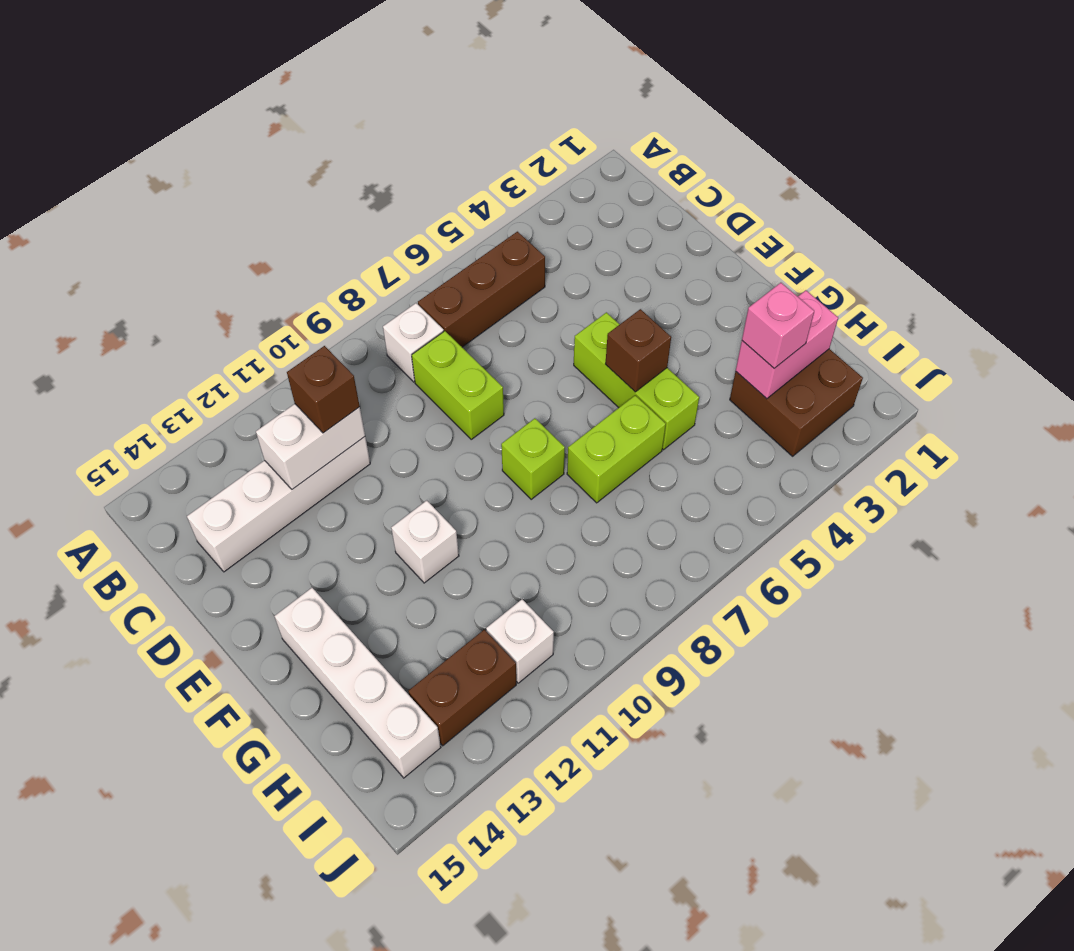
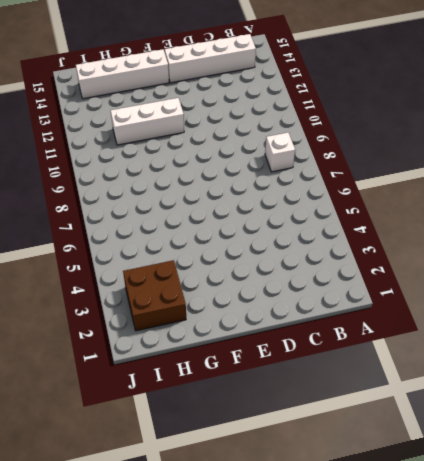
white 1x4 brick [165,34,256,83] -> white 1x4 brick turned to [187,437,370,572]
white 1x3 brick [111,98,184,145] -> white 1x1 brick [391,500,459,583]
none -> brown 1x3 brick [418,232,545,347]
none -> lime 1x2 brick [412,331,504,439]
none -> lime 1x3 brick [574,312,699,450]

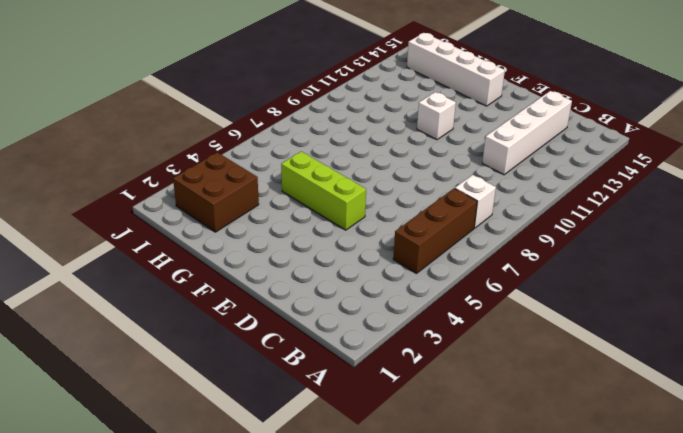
none -> lime 1x2 brick [412,331,504,439]
none -> lime 1x1 brick [501,418,565,499]
none -> lime 1x2 brick [567,395,666,503]

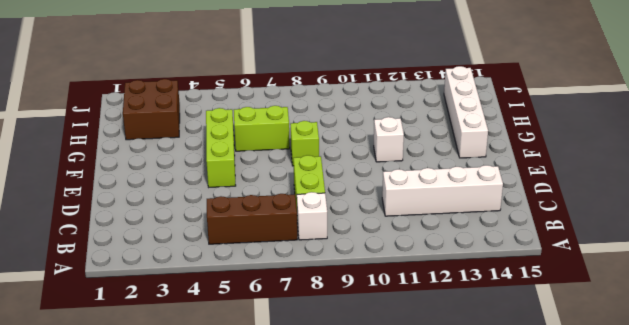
none -> white 1x1 brick [486,599,554,683]
none -> brown 1x2 brick [408,630,516,746]
none -> white 1x2 brick [256,404,365,489]

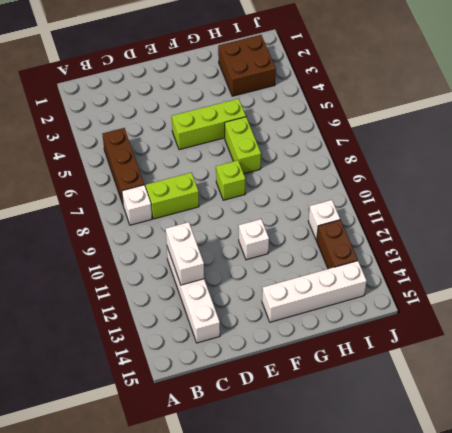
none -> brown 1x1 brick [606,309,671,392]
none -> pink 1x2 brick [736,291,838,399]
none -> brown 1x1 brick [287,346,360,433]

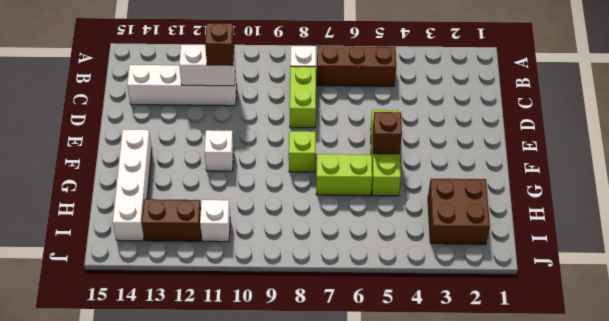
none -> pink 1x2 brick [736,291,838,399]
none -> pink 1x1 brick [742,283,814,368]

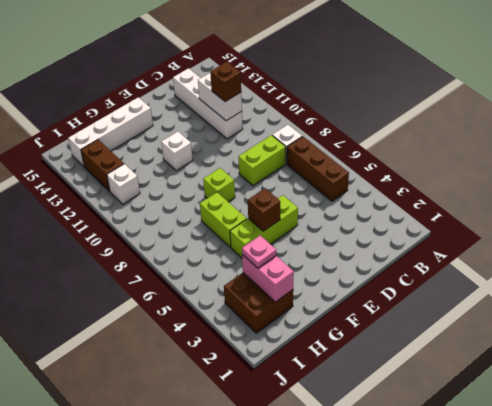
pink 1x1 plate [242,235,276,268] -> pink 1x1 brick [742,283,814,368]

